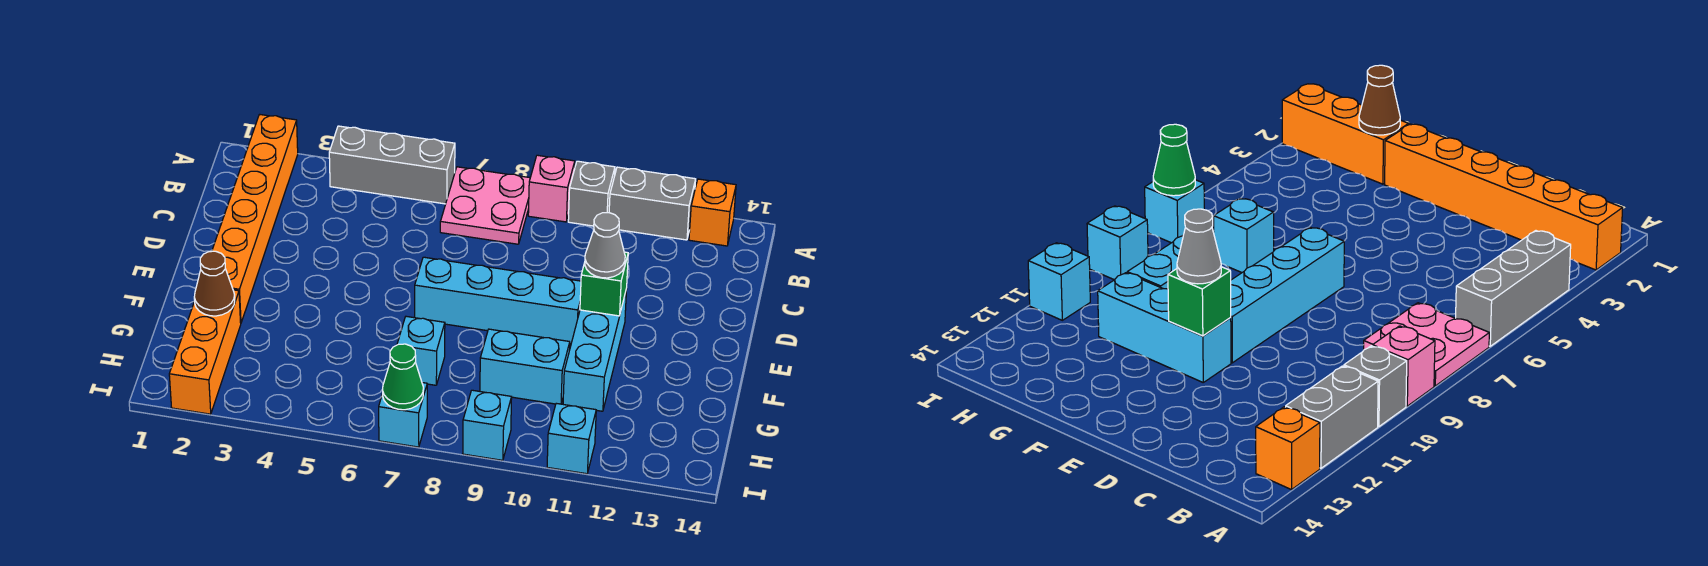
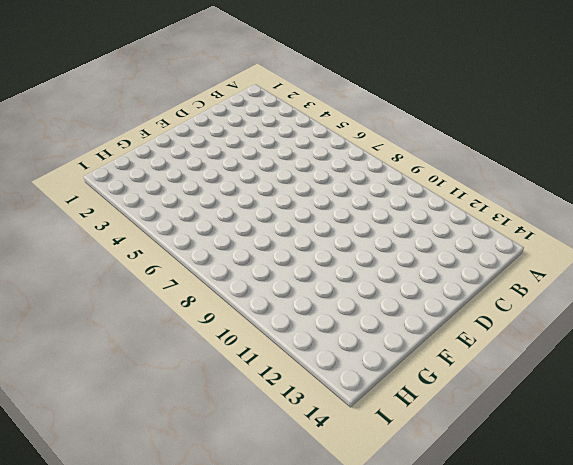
none -> orange 1x6 brick [212,114,298,323]
none -> grey 1x3 brick [329,126,455,204]
none -> pink 2x2 plate [440,167,530,244]

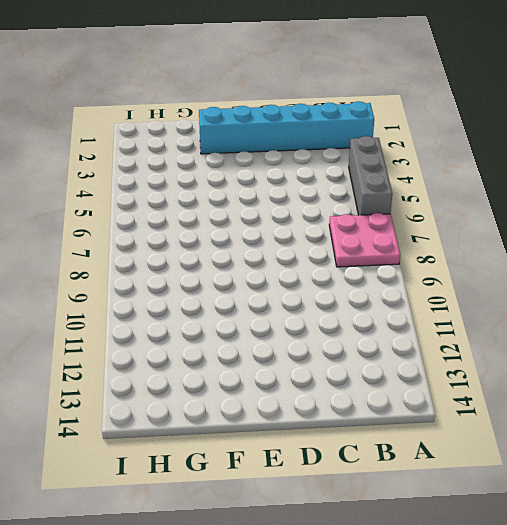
cyan 1x6 brick [199,101,374,154] -> orange 1x6 brick [212,114,298,323]
none -> pink 1x1 brick [528,155,575,222]
none -> grey 1x1 brick [568,161,615,226]
none -> grey 1x2 brick [609,167,696,240]

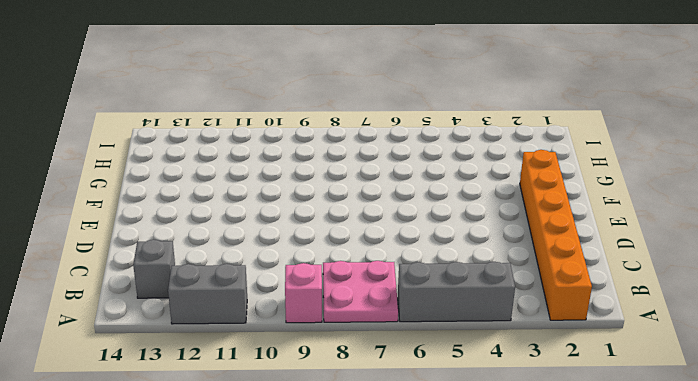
grey 1x1 brick [133,240,175,298] -> grey 1x1 brick moved to [568,161,615,226]
none -> orange 1x1 brick [689,179,736,246]
none -> cyan 1x4 brick [415,257,581,343]
none -> cyan 1x3 brick [563,289,627,411]

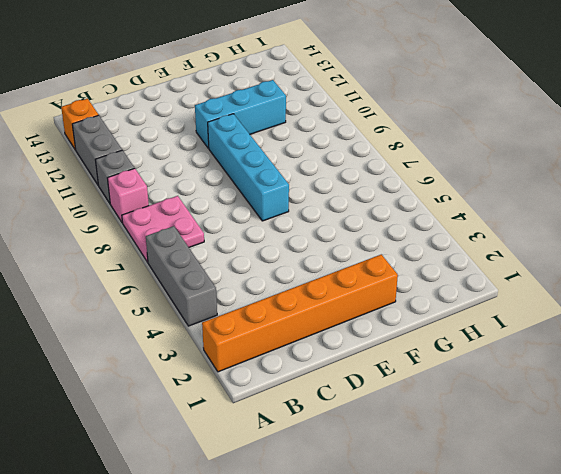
none -> orange 1x3 brick [169,290,241,414]
none -> cyan 1x1 brick [397,316,445,385]
none -> cyan 1x2 brick [480,329,570,404]

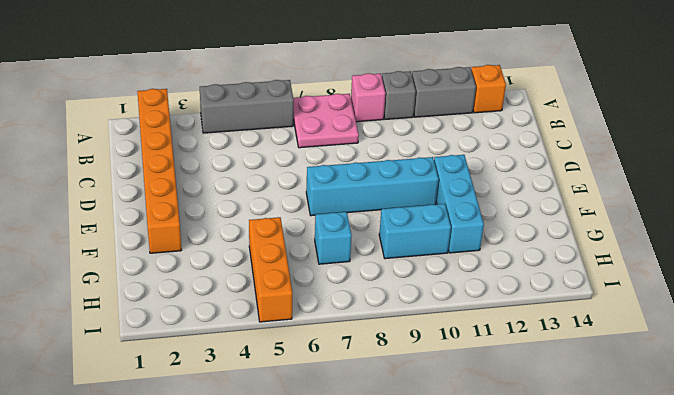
orange 1x3 brick [249,217,292,322] -> orange 1x3 brick moved to [169,290,241,414]
none -> cyan 1x1 brick [379,383,427,447]
none -> cyan 1x1 brick [463,390,512,460]
none -> cyan 1x1 brick [547,403,596,474]

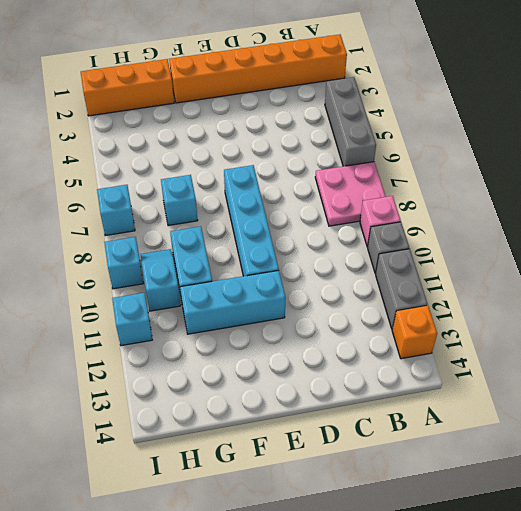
cyan 1x2 slope [140,249,181,311] -> none
none -> green 1x1 brick [580,252,628,316]
none -> brown 1x1 cone [194,251,235,316]
none -> green 1x1 cone [383,344,423,410]

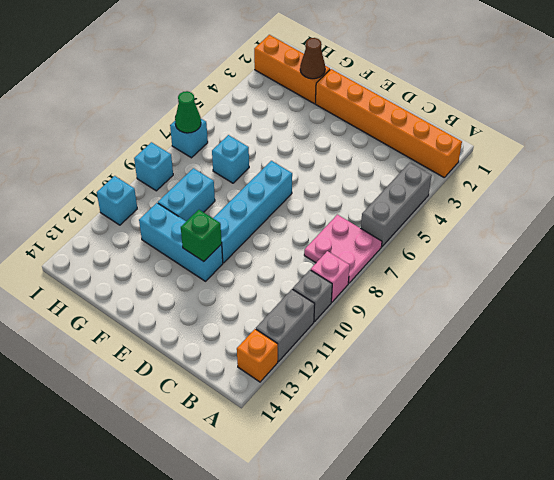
none -> grey 1x1 cone [585,213,625,278]

